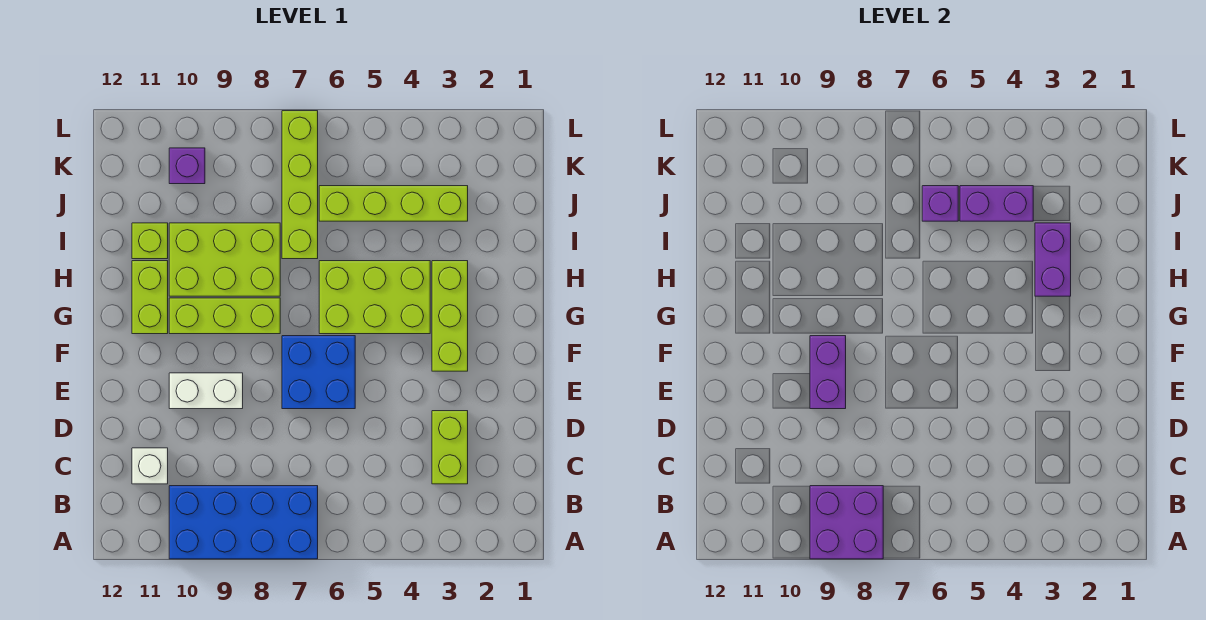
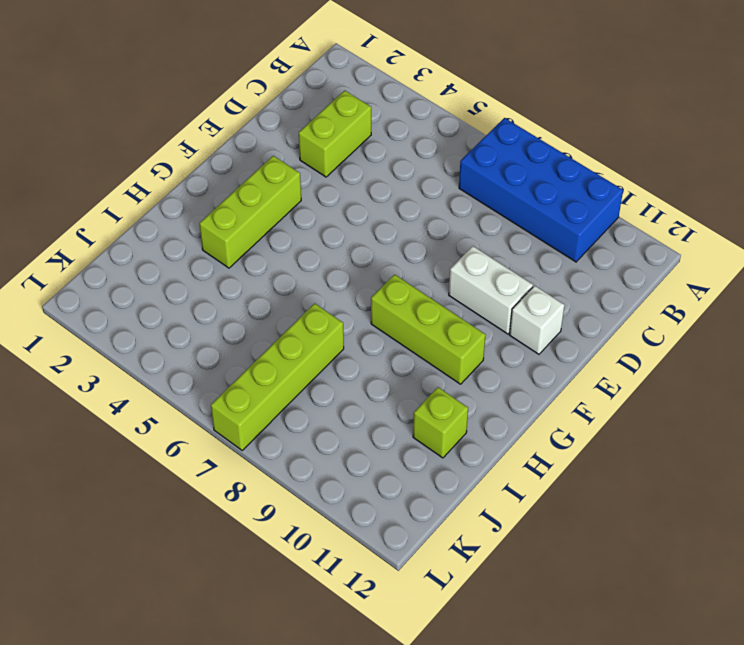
white 1x1 brick [510,286,564,354] -> white 1x1 brick moved to [132,448,168,484]
none -> blue 2x2 brick [282,336,355,409]
none -> lime 2x3 brick [319,261,430,334]
none -> lime 1x2 brick [132,261,168,334]

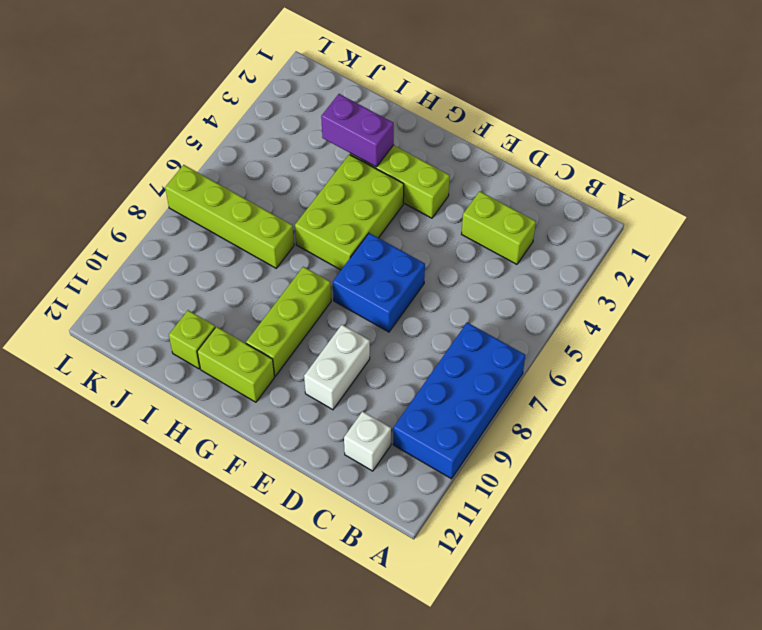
none -> lime 2x3 brick [169,223,280,296]
none -> lime 1x4 brick [319,186,468,221]
none -> purple 1x1 brick [169,148,205,184]

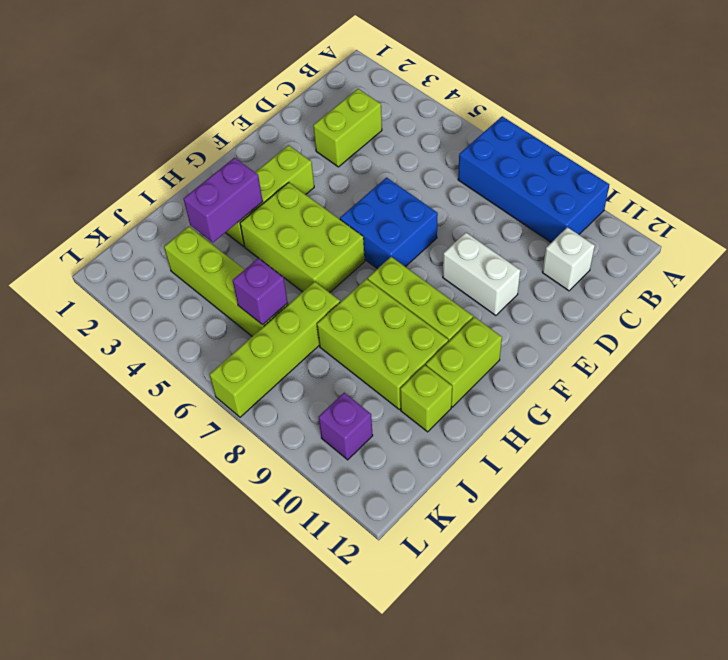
none -> purple 2x2 brick [810,486,883,559]
none -> purple 1x2 brick [810,336,846,409]
none -> purple 1x2 brick [960,186,1033,221]

